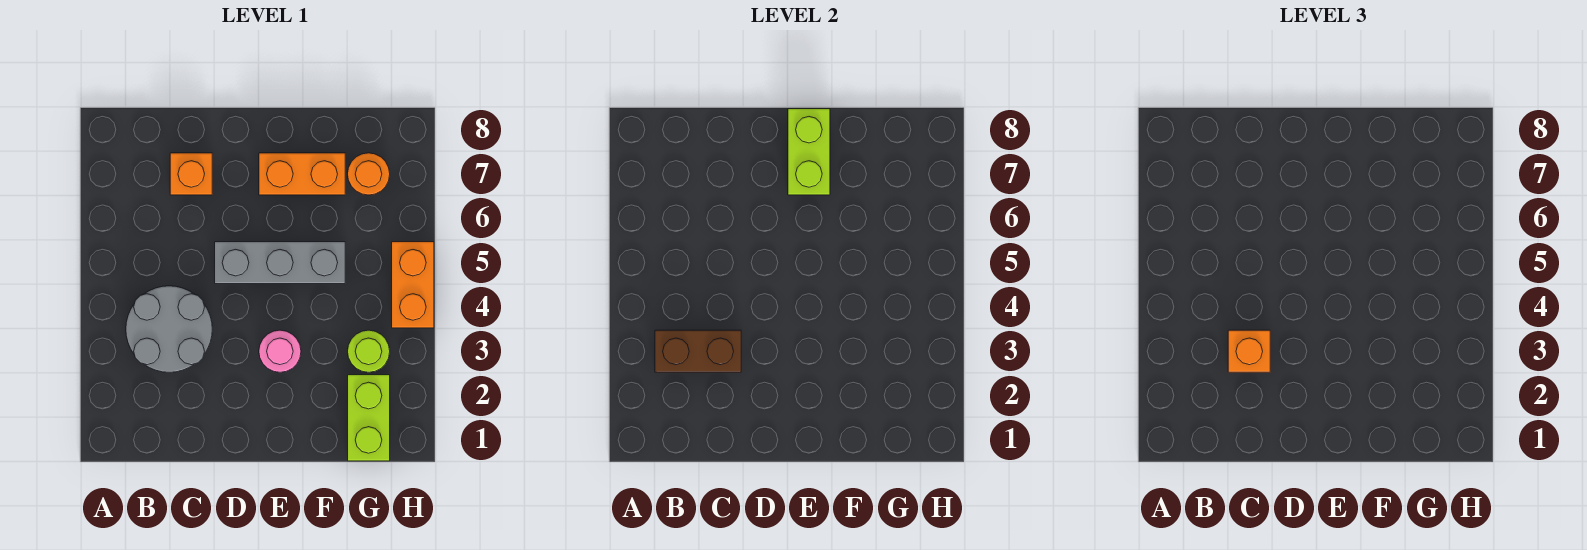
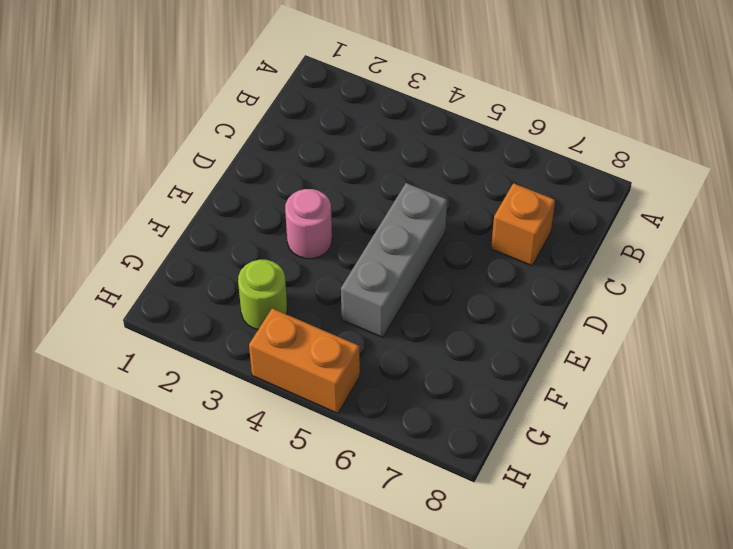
none -> grey 2x2 round brick [126,286,212,372]
none -> orange 1x2 brick [259,153,345,195]
none -> lime 1x2 brick [348,375,390,461]

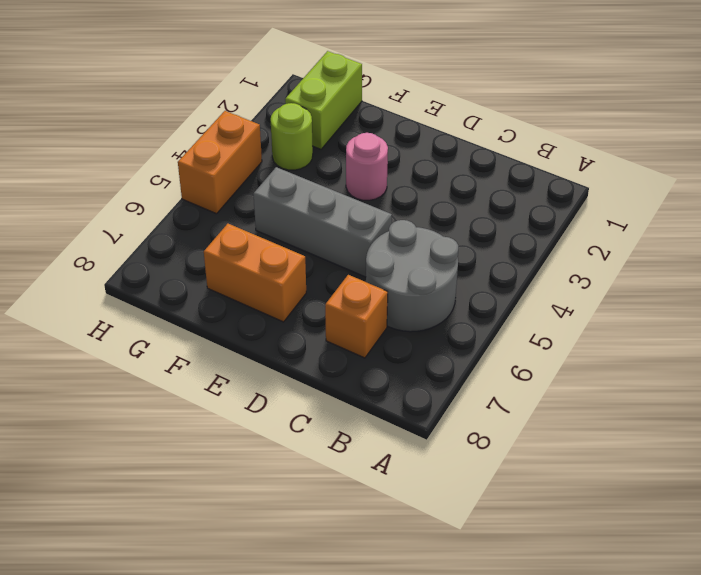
grey 2x2 round brick [366,220,458,332] -> grey 2x2 round brick moved to [126,286,212,372]
none -> orange 1x1 round brick [348,153,390,195]
none -> brown 1x2 brick [655,330,741,372]
none -> lime 1x2 brick [788,109,830,195]

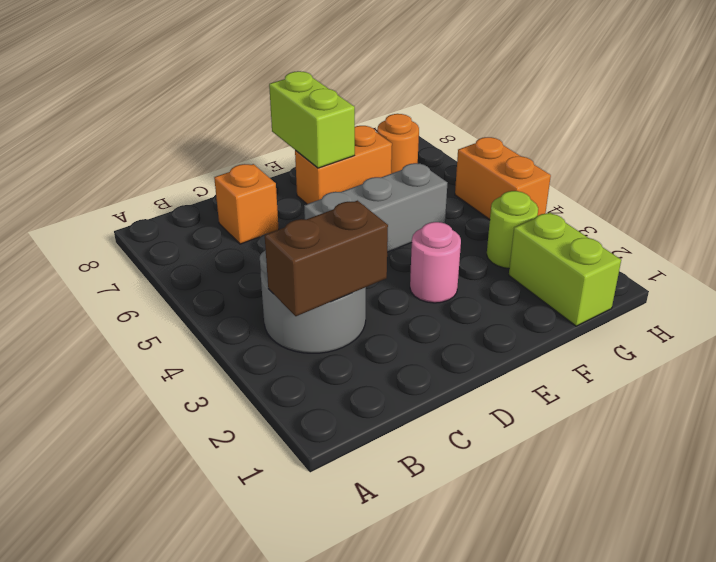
none -> orange 1x1 brick [1228,330,1270,372]

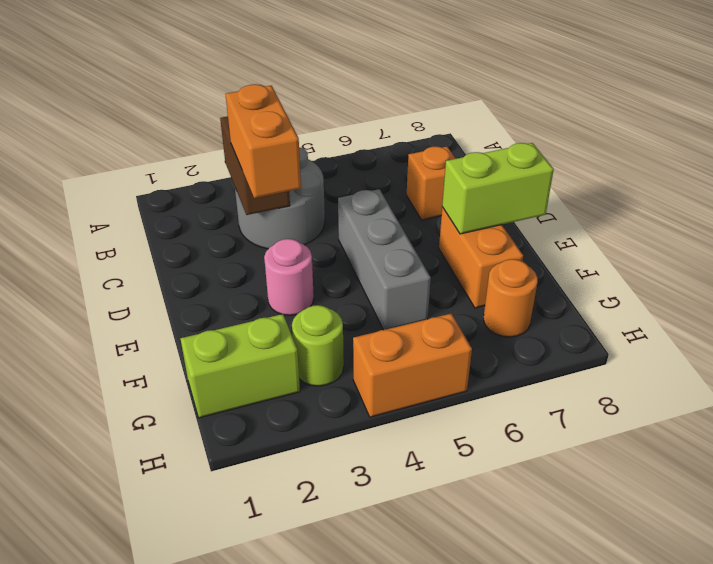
orange 1x2 brick [226,84,301,198] -> orange 1x1 brick [1228,330,1270,372]

